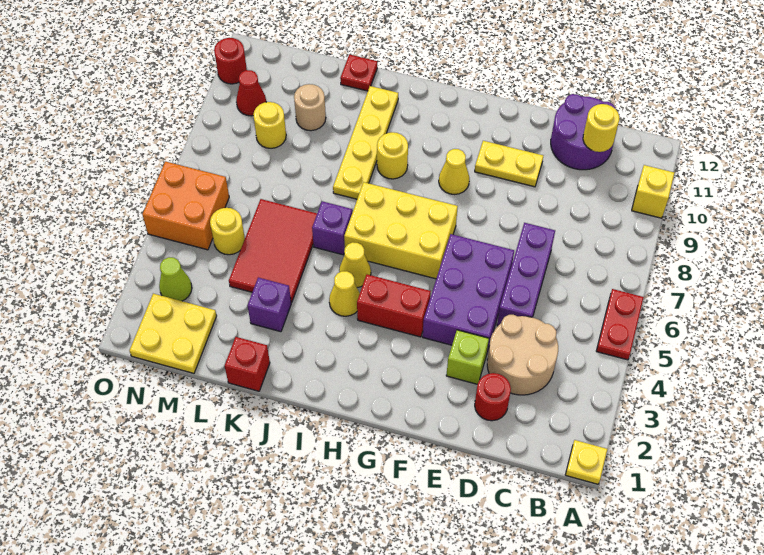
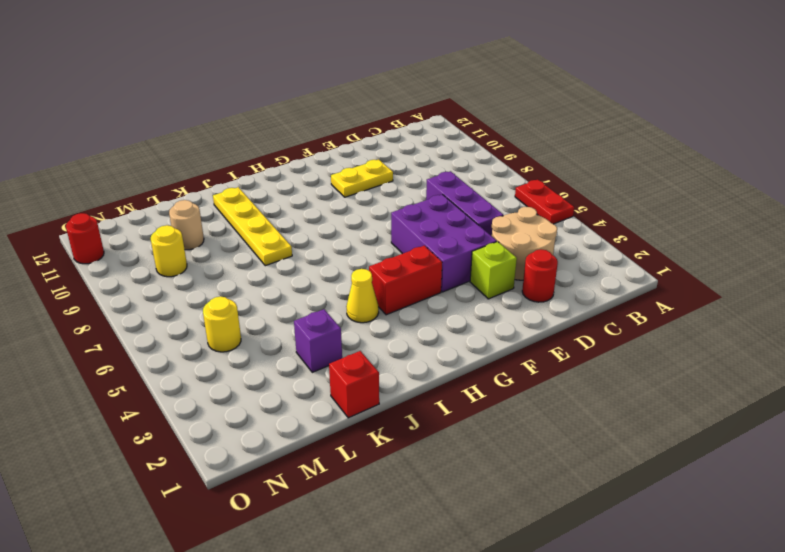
none -> yellow 1x1 plate [565,440,608,484]
none -> yellow 1x1 brick [632,165,674,218]
none -> purple 2x2 round brick [551,94,616,170]
none -> yellow 2x3 brick [344,182,458,279]

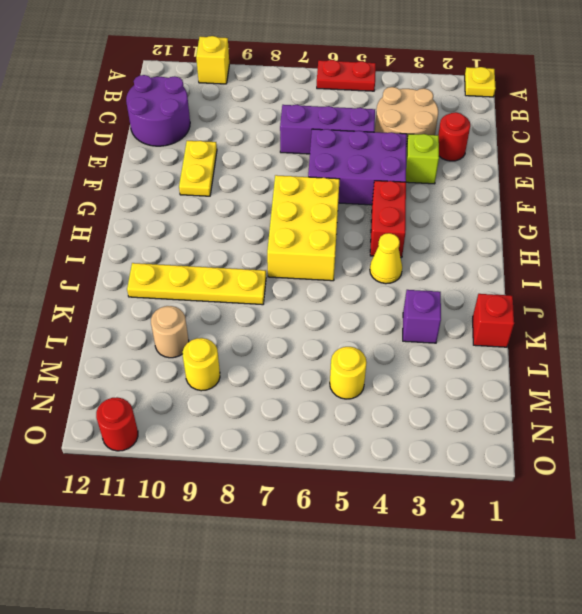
none -> yellow 1x1 cone [439,149,469,195]
none -> yellow 1x1 cone [339,242,371,287]
none -> yellow 1x1 round brick [377,132,408,179]
none -> purple 1x1 brick [312,201,352,255]

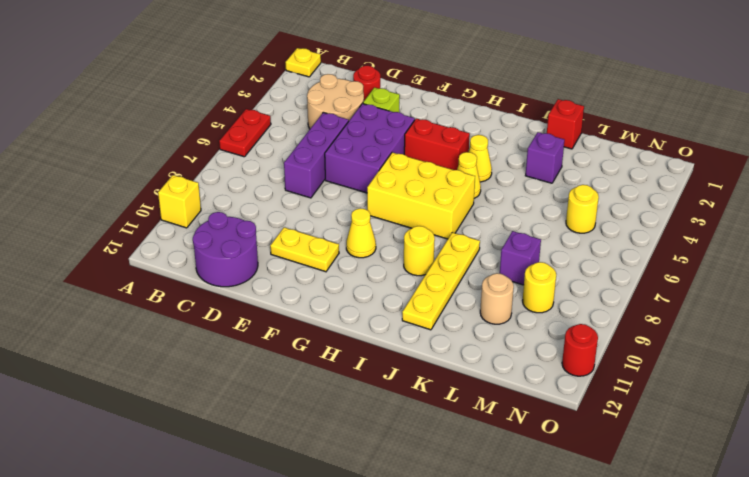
purple 1x1 brick [500,231,541,285] -> purple 1x1 brick moved to [312,201,352,255]
none -> red 2x3 tile [229,199,317,303]
none -> red 1x1 plate [340,54,377,91]
none -> yellow 2x2 plate [130,294,217,373]
none -> lime 1x1 cone [159,257,192,301]

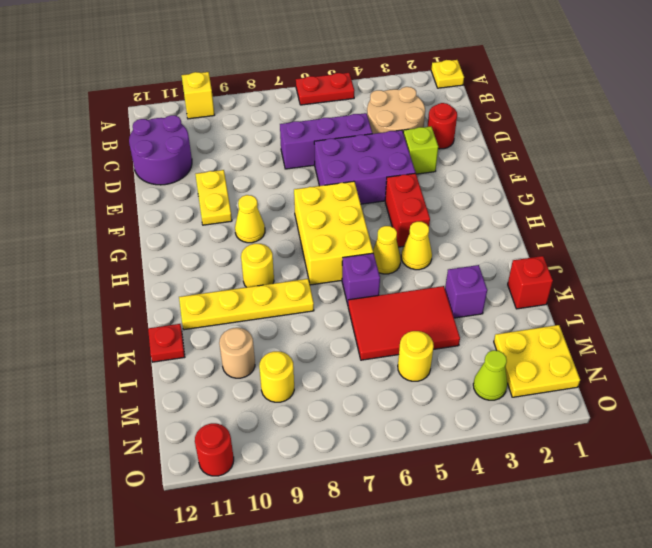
none -> orange 2x2 brick [142,161,229,250]
none -> red 1x1 cone [236,70,266,116]
none -> yellow 1x1 round brick [583,104,619,152]

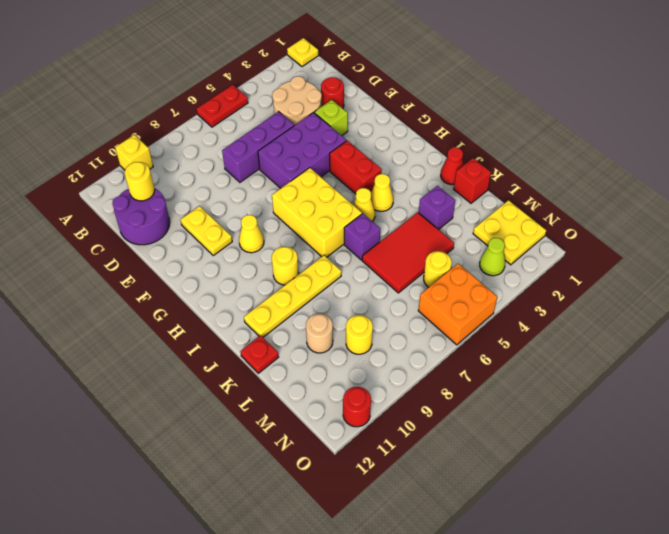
red 1x1 cone [441,147,463,185] -> red 1x1 cone moved to [236,70,266,116]

